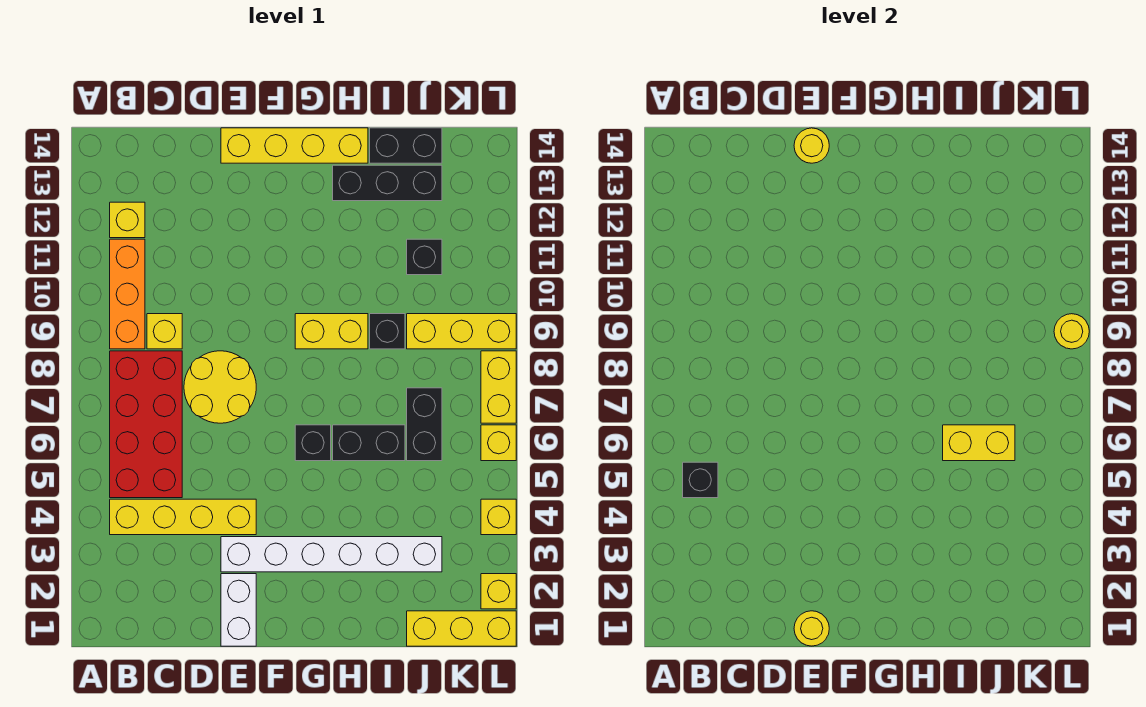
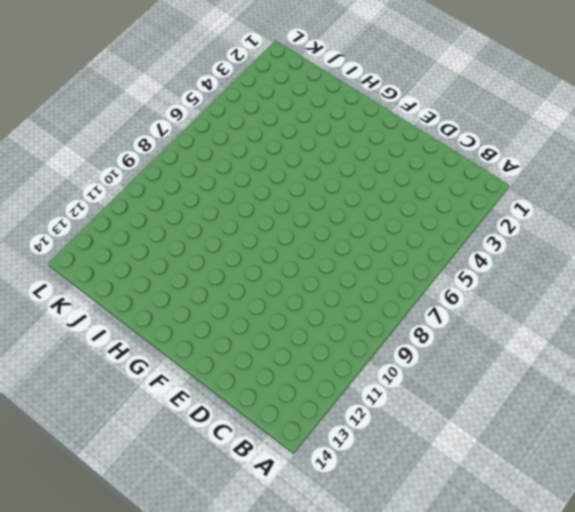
none -> yellow 1x4 brick [110,499,256,535]
none -> red 2x4 brick [110,351,182,498]
none -> orange 1x3 brick [110,239,145,349]

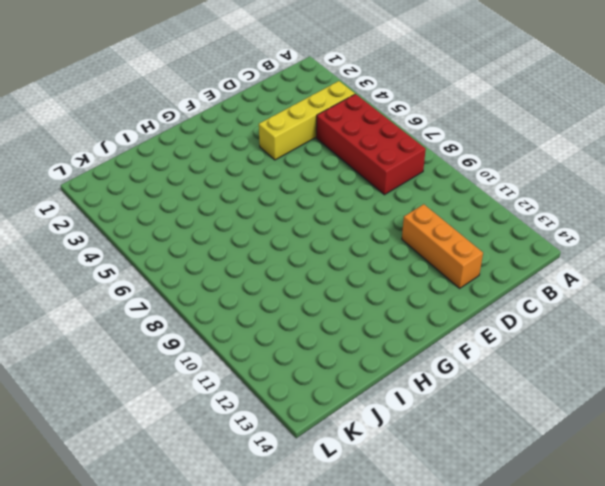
orange 1x3 brick [402,204,483,288] -> orange 1x3 brick moved to [110,239,145,349]
none -> yellow 1x1 brick [110,202,145,238]
none -> yellow 1x1 brick [147,314,182,349]
none -> yellow 2x2 round brick [184,351,256,423]

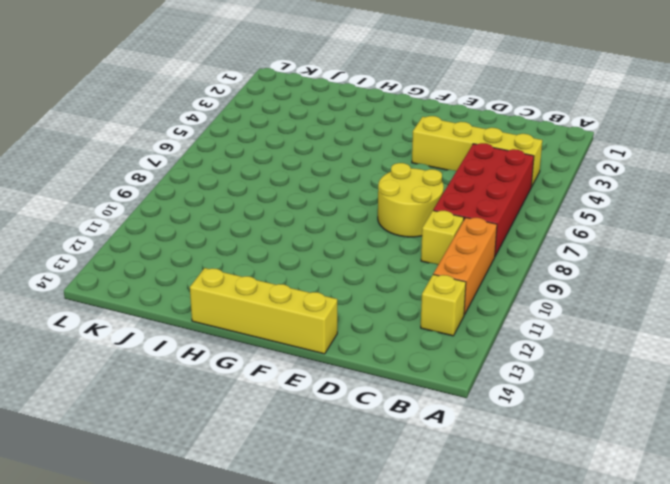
none -> white 1x2 brick [221,574,256,646]
none -> white 1x6 brick [221,537,442,572]
none -> black 1x1 brick [295,425,331,461]

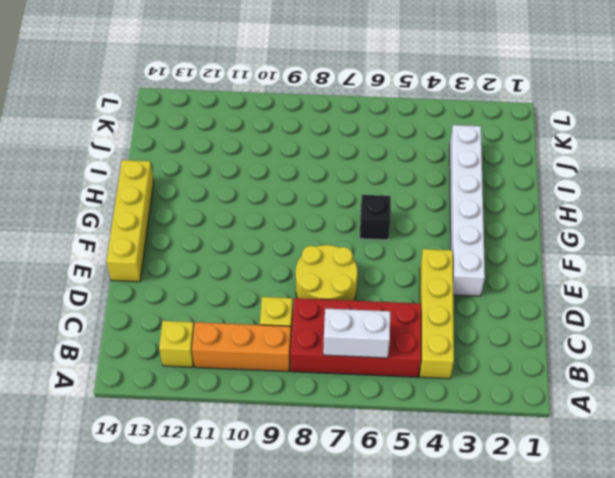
white 1x2 brick [323,309,390,358] -> white 1x2 brick moved to [221,574,256,646]
none -> yellow 1x2 brick [295,314,368,349]
none -> black 1x2 brick [333,425,405,461]
none -> black 1x3 brick [333,165,442,201]

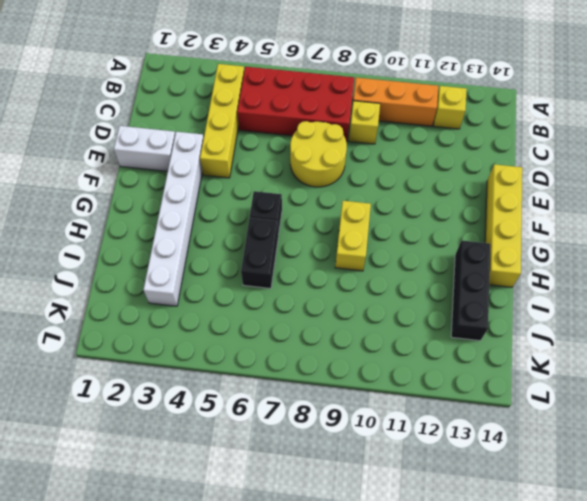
none -> black 1x1 brick [370,314,405,349]
none -> black 1x2 brick [370,128,442,163]
none -> yellow 1x3 brick [407,611,516,646]

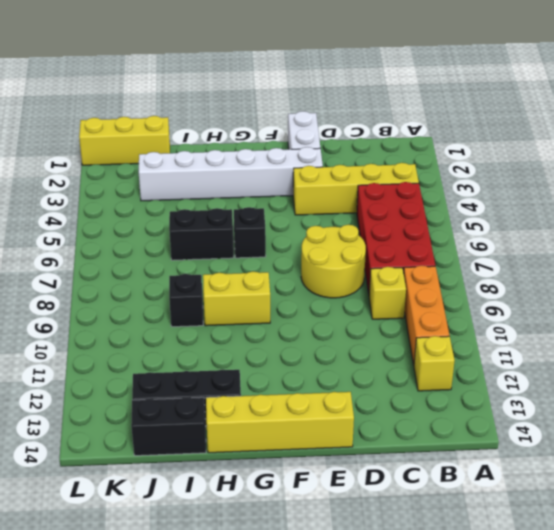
none -> black 1x2 brick [407,388,442,461]
none -> yellow 1x3 brick [407,314,516,349]
none -> black 1x1 brick [407,239,442,275]

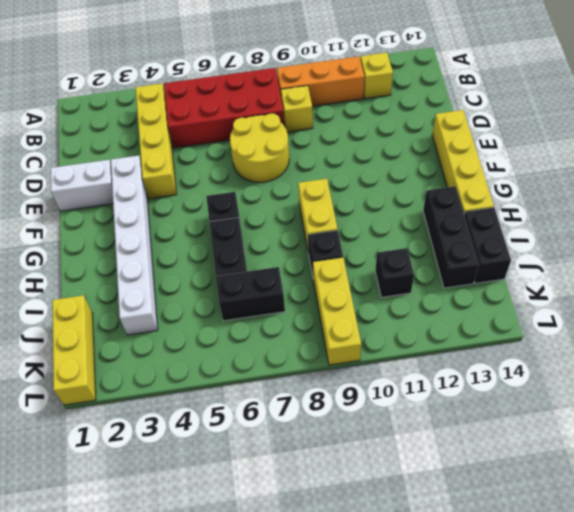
none -> yellow 1x1 brick [481,574,516,609]
none -> yellow 1x1 brick [481,499,516,535]
none -> yellow 1x1 brick [481,425,516,461]

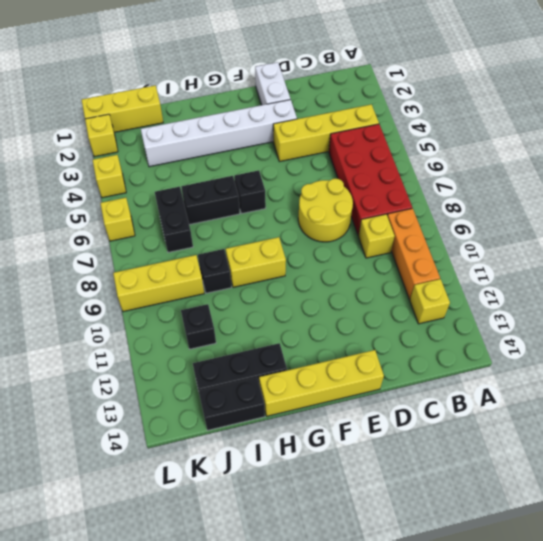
none -> yellow 1x2 brick [481,351,516,423]
none -> black 1x1 brick [683,462,718,498]
none -> yellow 1x1 round brick [794,611,829,646]

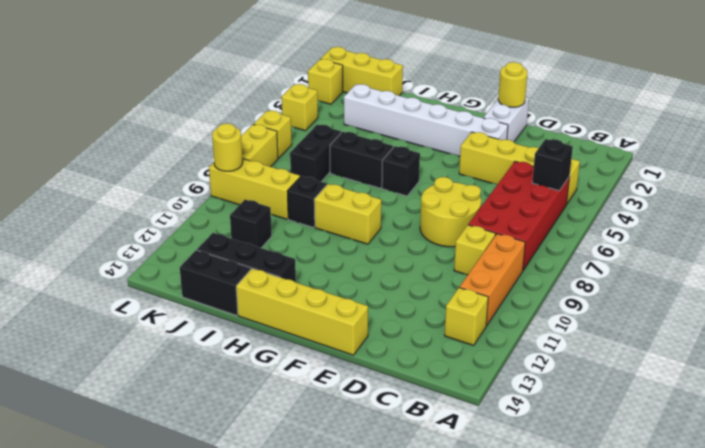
none -> yellow 1x1 round brick [794,128,829,163]
none -> yellow 1x2 brick [943,425,1015,461]

